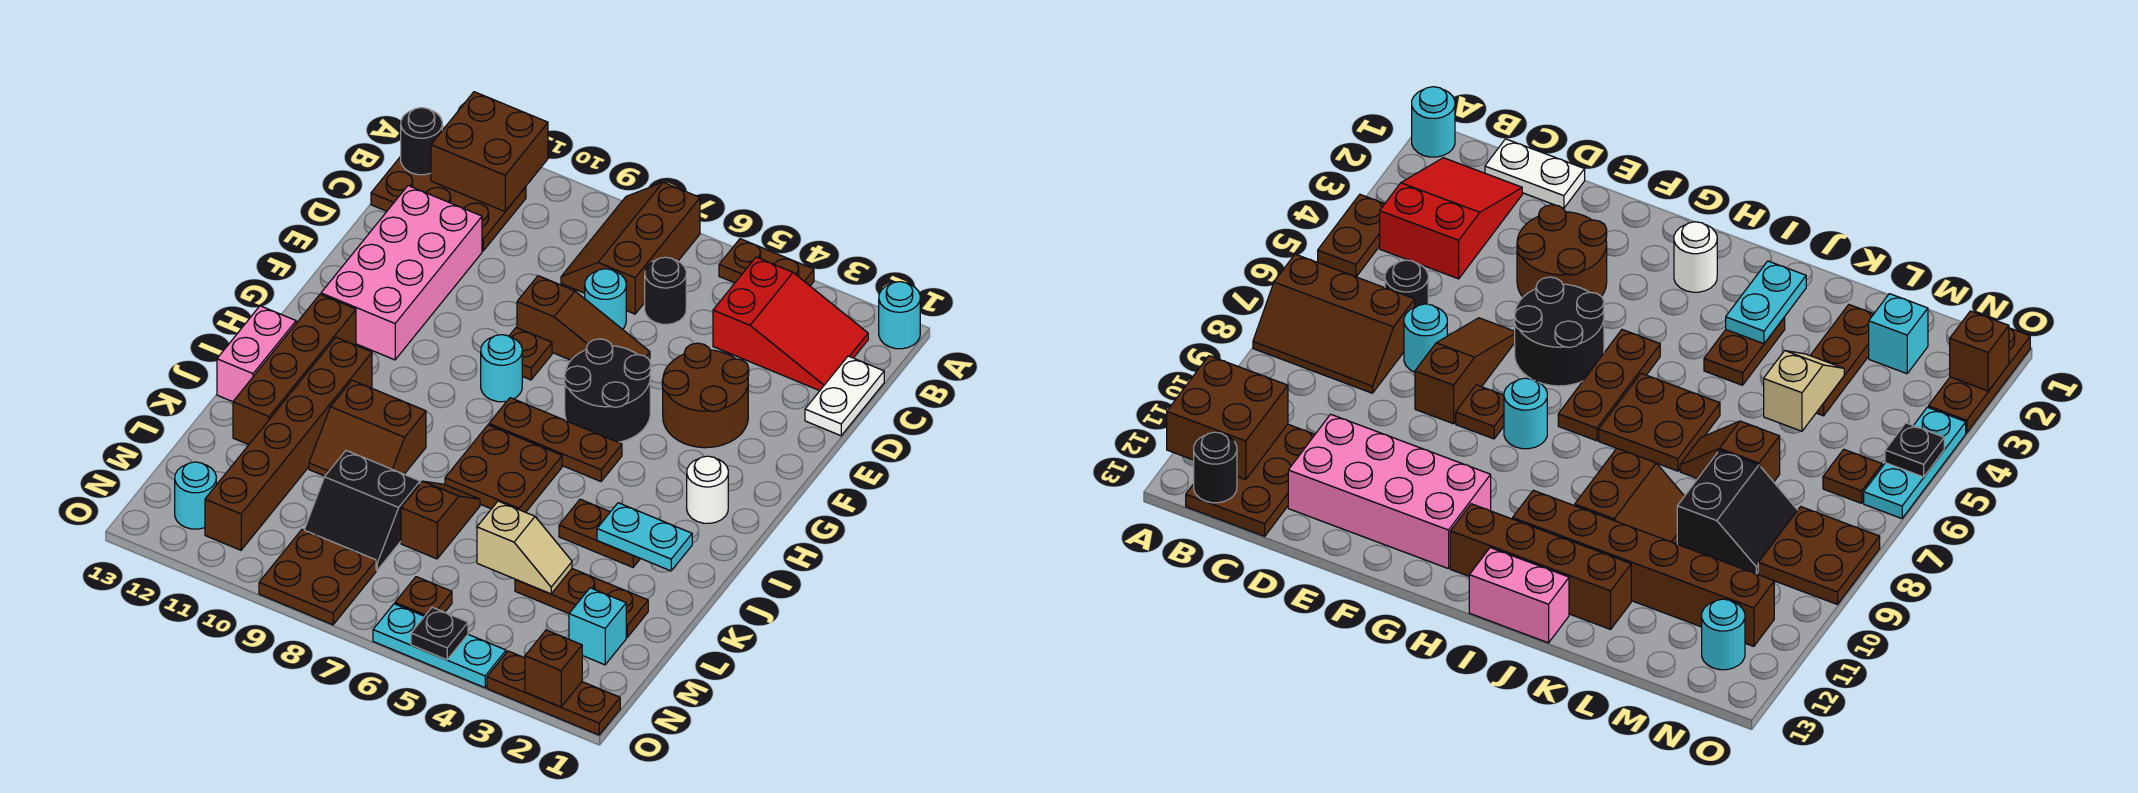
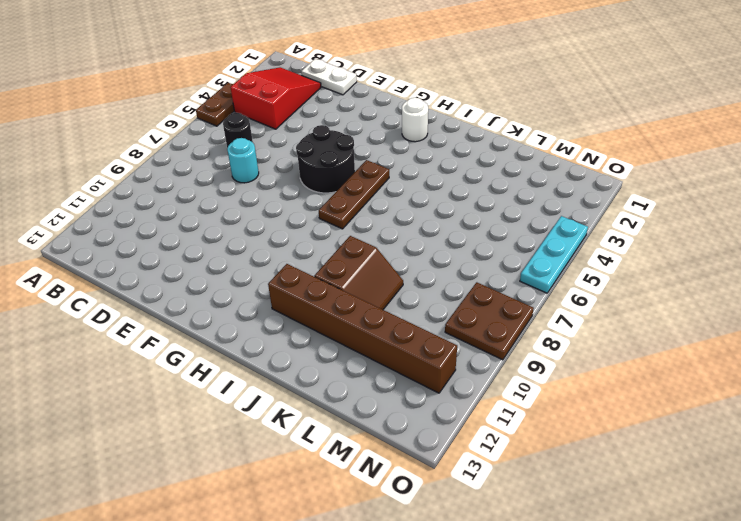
none -> cyan 1x1 round brick [879,282,920,349]
none -> brown 2x3 slope [561,182,700,314]
none -> brown 2x3 plate [371,156,526,251]
none -> pink 2x4 brick [321,186,482,360]

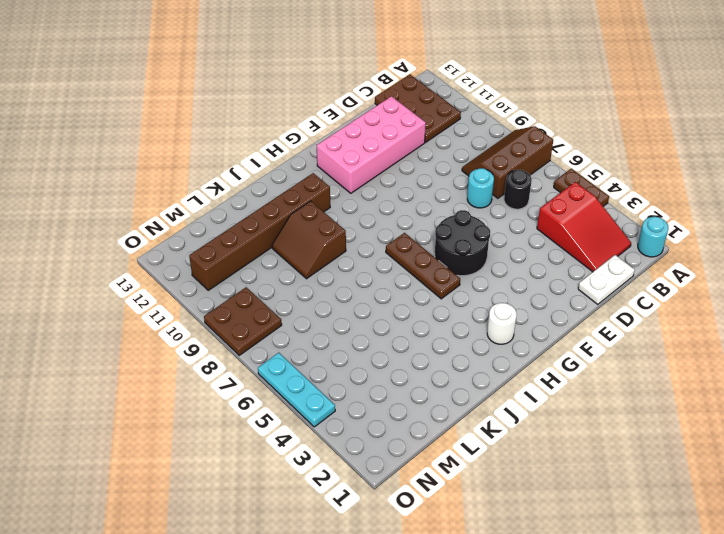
none -> brown 2x2 round brick [662,343,749,448]
none -> brown 1x3 slope [517,276,650,360]
none -> brown 1x1 plate [509,328,552,380]
none -> cyan 1x1 round brick [481,335,522,402]

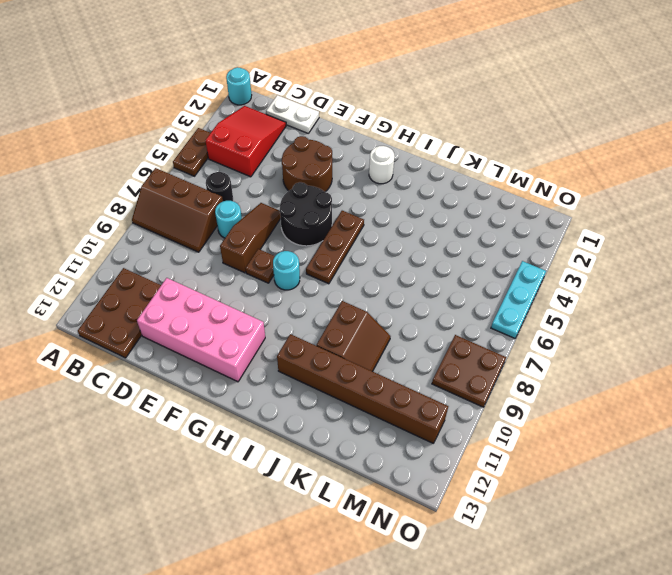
none -> brown 1x4 brick [233,294,356,445]
none -> brown 2x2 plate [445,425,562,512]
none -> pink 1x2 brick [217,306,296,402]
none -> brown 1x2 plate [559,499,640,567]

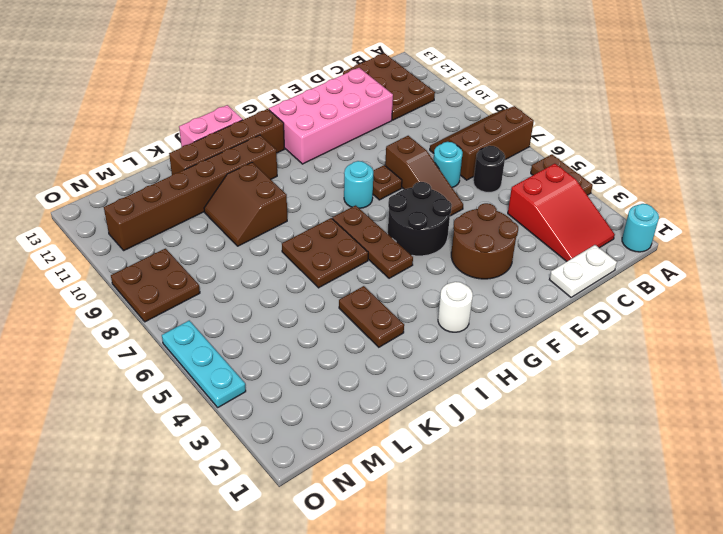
none -> brown 1x2 slope [401,481,480,559]
none -> brown 1x3 plate [515,569,648,638]
none -> black 2x2 slope [304,451,420,570]
none -> cyan 1x1 brick [569,588,626,665]

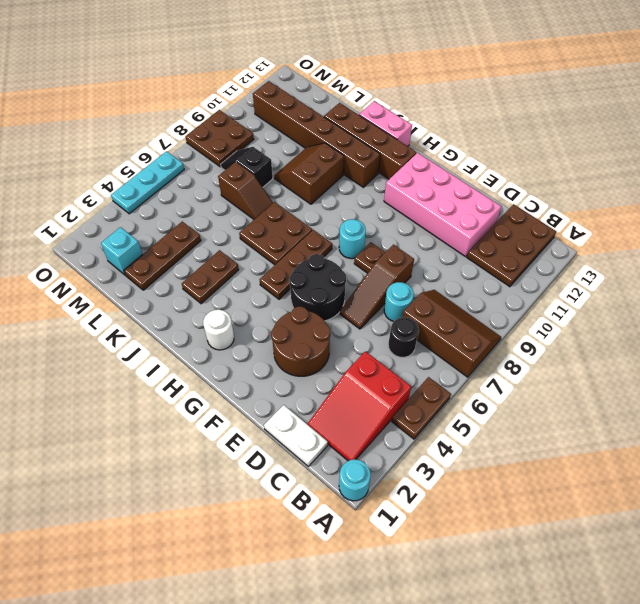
black 1x2 slope [221,147,273,187] -> black 2x2 slope [304,451,420,570]
none -> brown 1x1 plate [395,577,452,616]
none -> cyan 1x1 round brick [175,462,216,529]
none -> brown 1x3 plate [487,651,620,735]
none -> brown 2x2 brick [431,92,548,212]

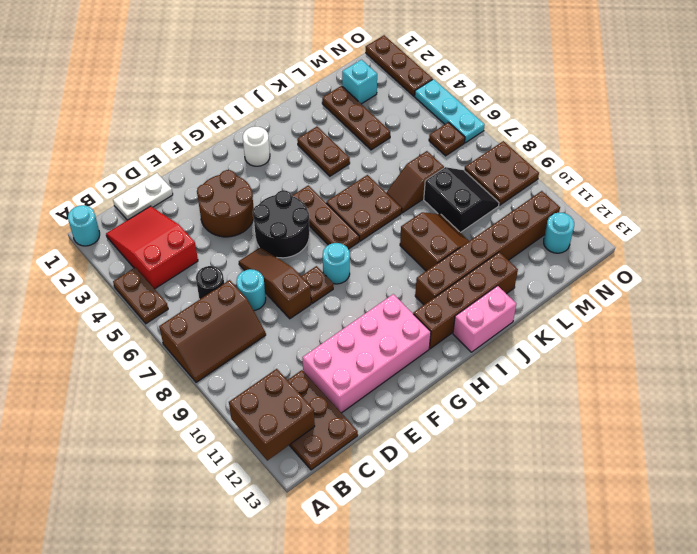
none -> black 1x1 round brick [401,108,442,175]
none -> cyan 1x2 plate [597,503,692,571]
none -> tan 1x2 slope [477,501,572,594]
none -> brown 1x1 brick [525,630,582,707]

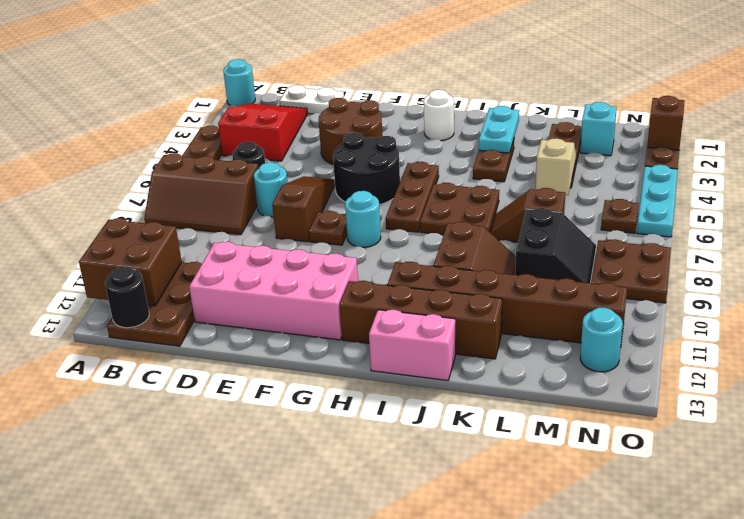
none -> black 1x1 plate [411,607,468,660]

